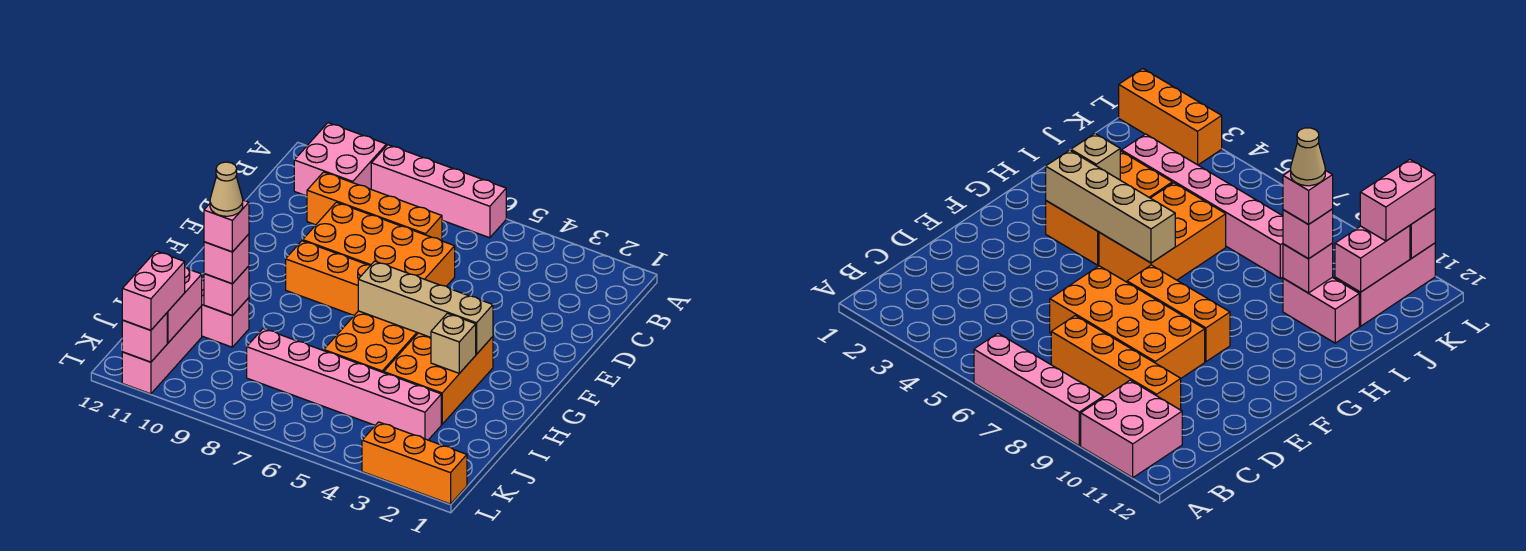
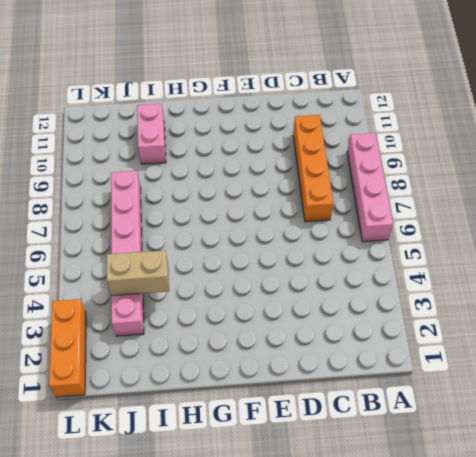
tan 1x2 brick [107,251,169,295] -> none
none -> pink 2x2 brick [294,123,386,196]
none -> orange 2x4 brick [303,202,455,286]
none -> orange 1x3 brick [286,241,371,315]

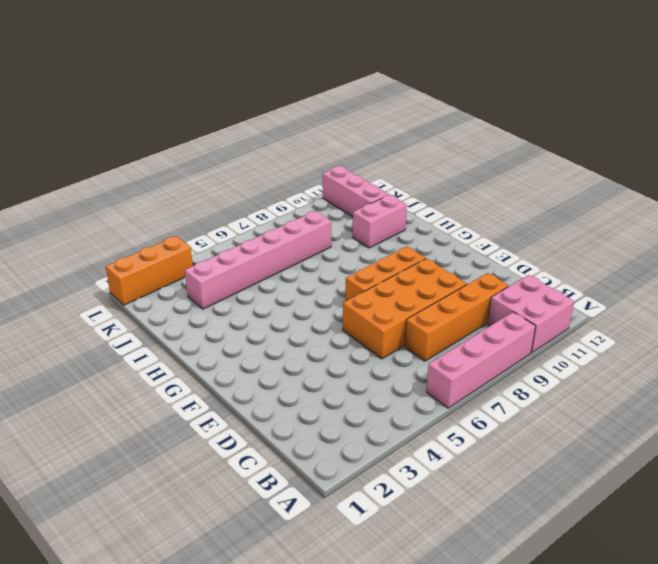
none -> orange 2x3 brick [384,333,493,424]
none -> orange 2x3 brick [324,311,418,373]
none -> tan 1x4 brick [358,261,493,354]

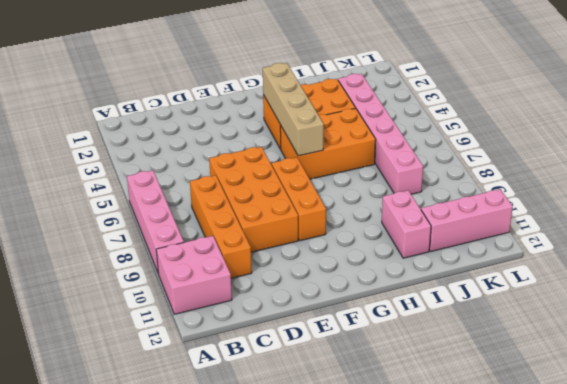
none -> orange 1x3 brick [362,422,467,504]
none -> tan 1x1 brick [431,313,476,373]
none -> pink 1x1 brick [204,266,249,316]

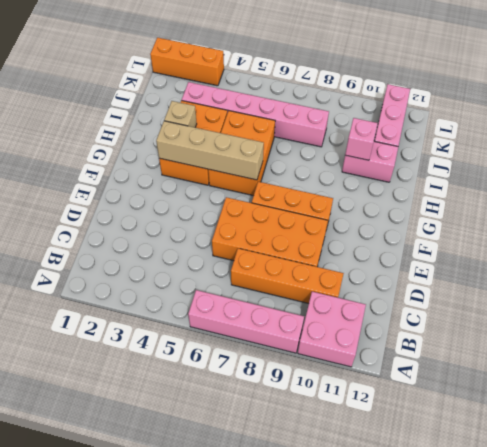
none -> pink 1x2 brick [167,267,202,343]
none -> pink 1x1 brick [122,313,167,362]
none -> pink 1x1 brick [204,234,249,284]

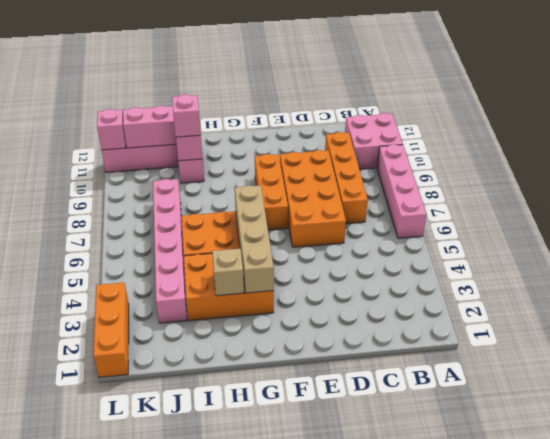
none -> pink 1x2 brick [122,251,185,330]
none -> pink 1x1 brick [204,200,249,252]
none -> tan 1x1 cone [210,162,243,216]

